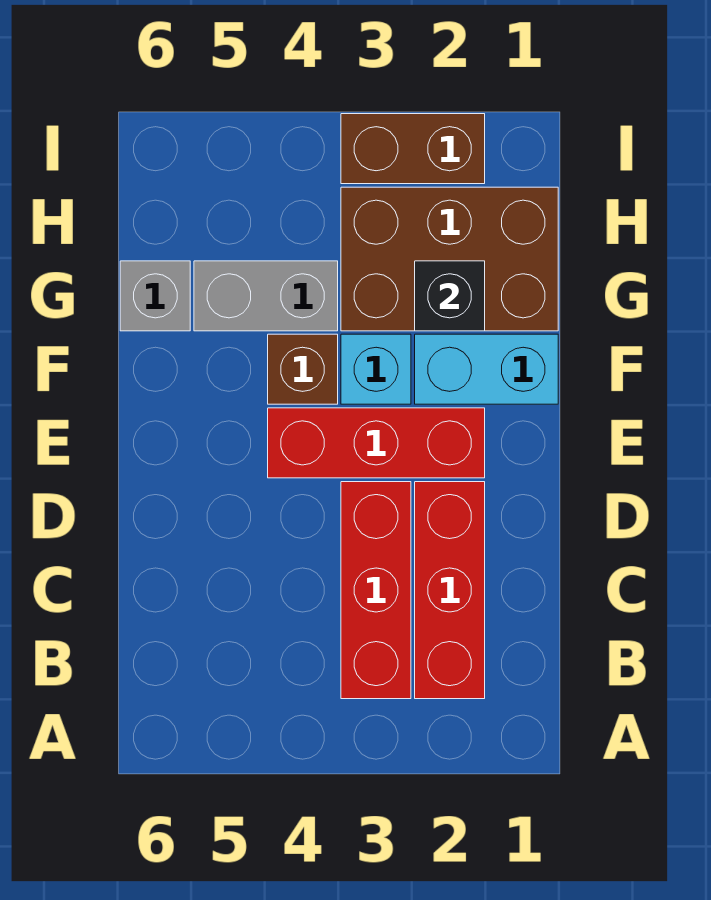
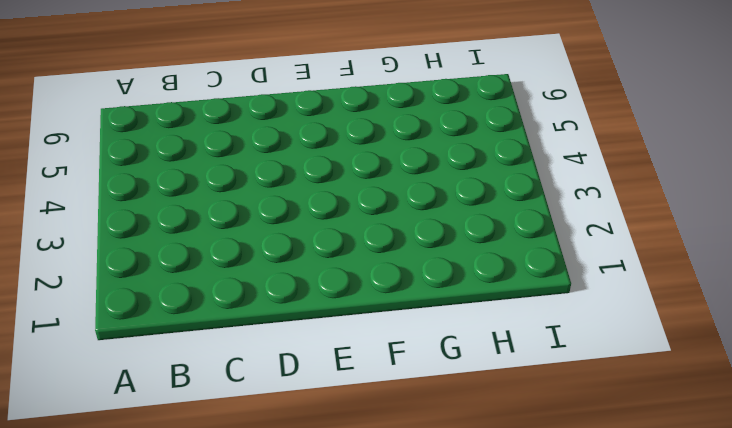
none -> red 1x3 brick [415,482,485,699]
none -> red 1x3 brick [341,482,411,699]

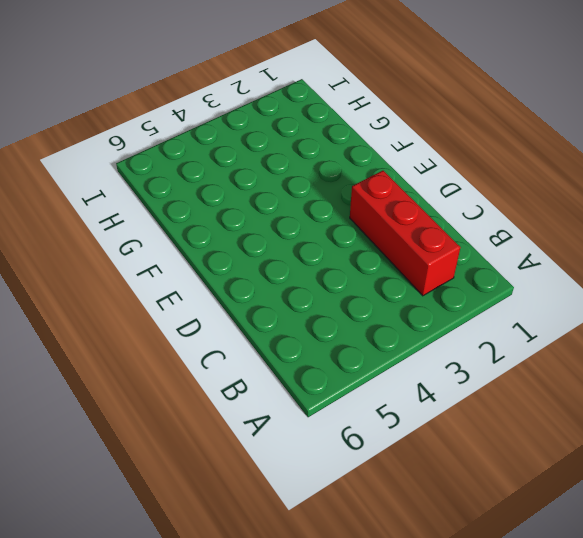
none -> red 1x3 brick [341,482,411,699]
none -> red 1x3 brick [268,408,485,478]

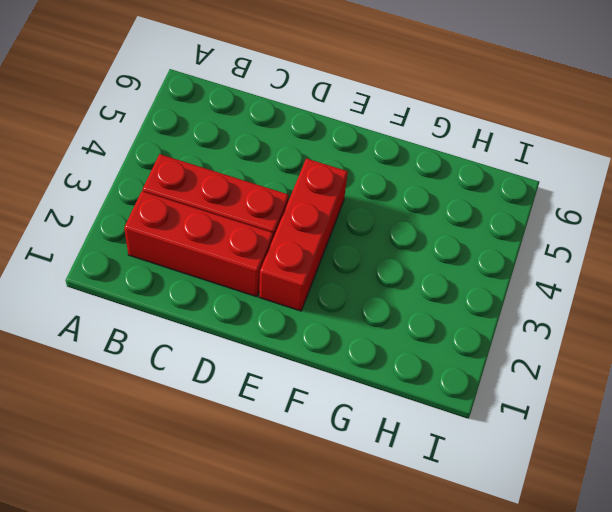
none -> cyan 1x2 brick [415,334,558,404]
none -> cyan 1x1 brick [341,334,411,404]

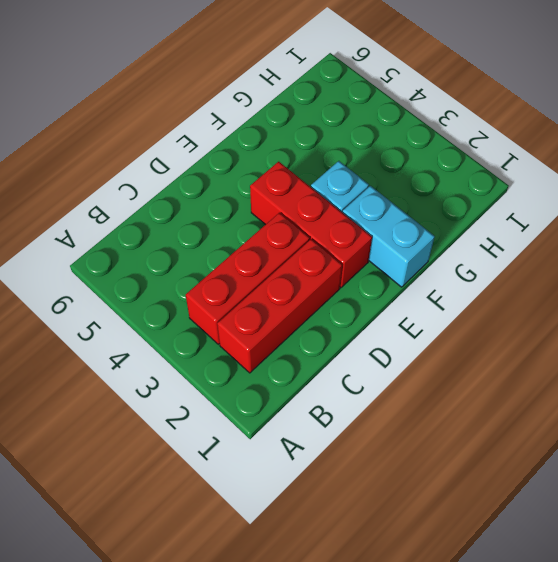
none -> brown 1x1 brick [268,334,338,404]
none -> brown 2x3 brick [341,187,558,331]

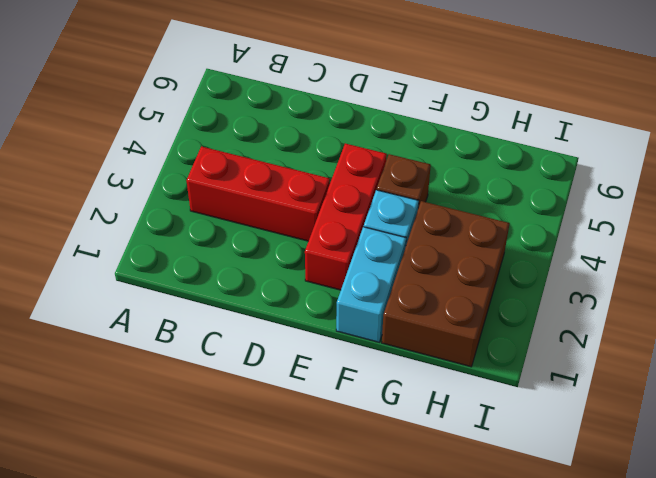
none -> red 1x3 brick [415,482,485,699]
none -> grey 1x2 brick [194,261,338,331]

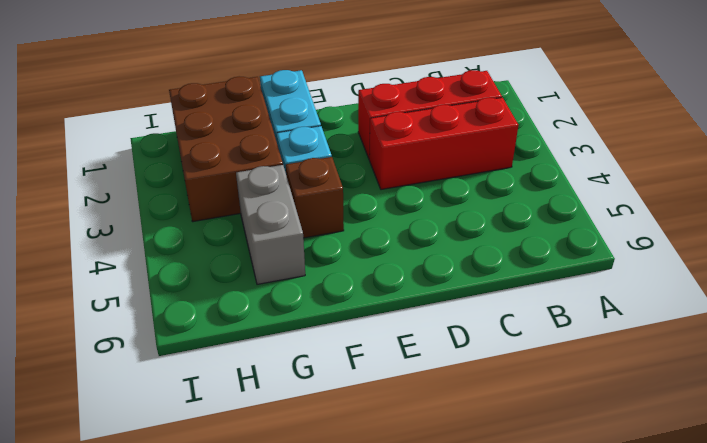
none -> red 1x3 brick [268,408,485,478]
none -> grey 1x1 brick [120,261,190,331]

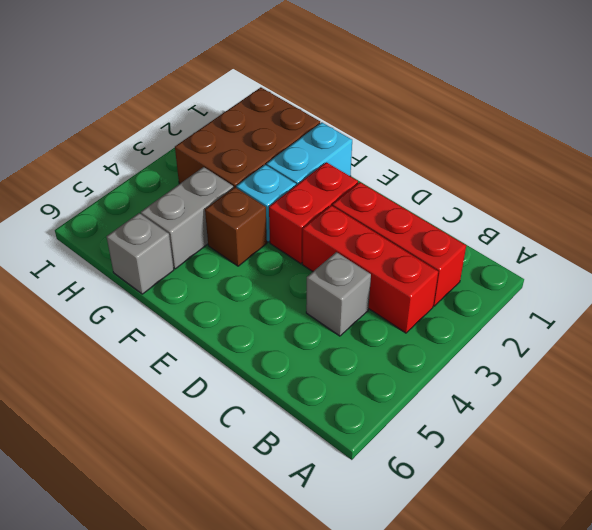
grey 1x1 brick [306,252,371,336] -> none
red 1x2 brick [269,162,358,264] -> red 1x3 brick [268,408,485,478]
none -> brown 1x2 brick [341,114,485,184]
none -> black 1x1 brick [415,261,485,331]

